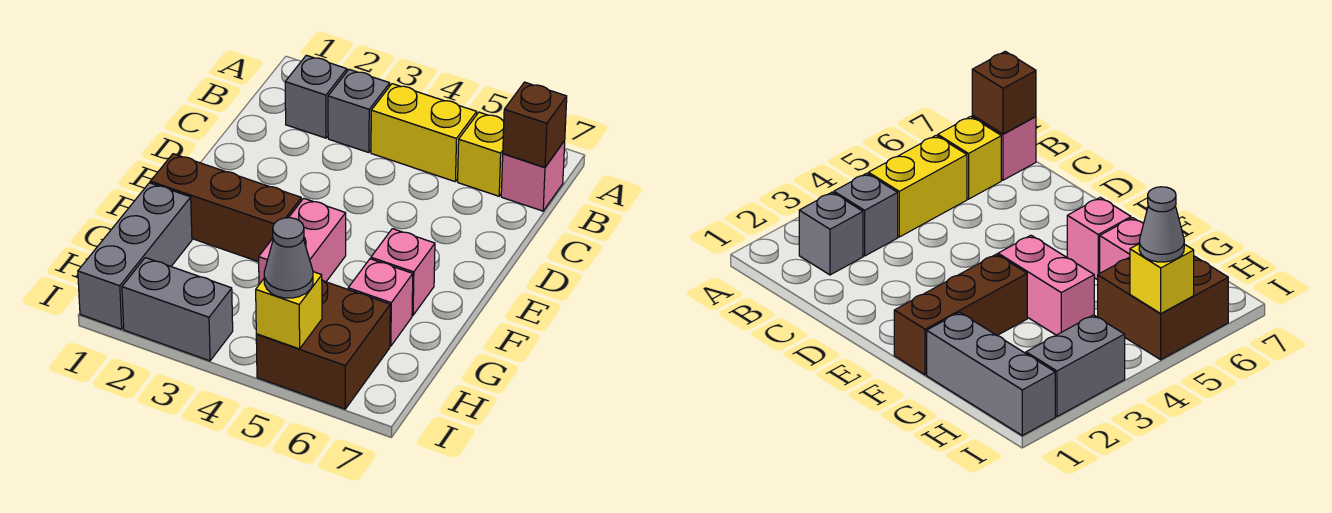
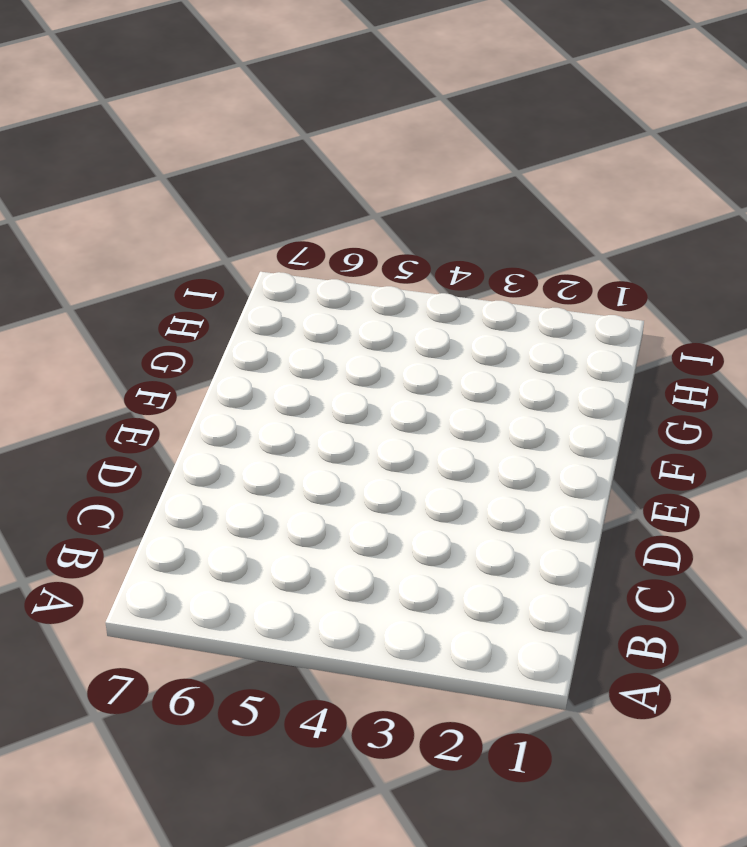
none -> grey 1x1 brick [285,55,347,138]
none -> grey 1x1 brick [328,69,390,153]
none -> yellow 1x2 brick [371,84,477,181]

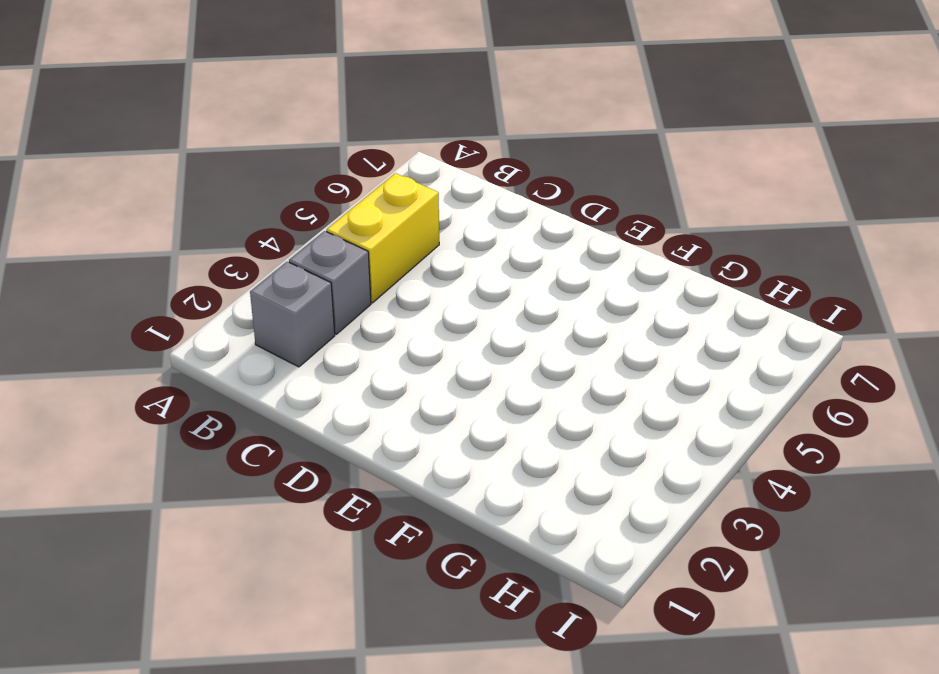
none -> yellow 1x1 brick [458,112,504,196]
none -> pink 1x1 brick [501,141,565,211]
none -> brown 1x3 brick [150,154,301,262]

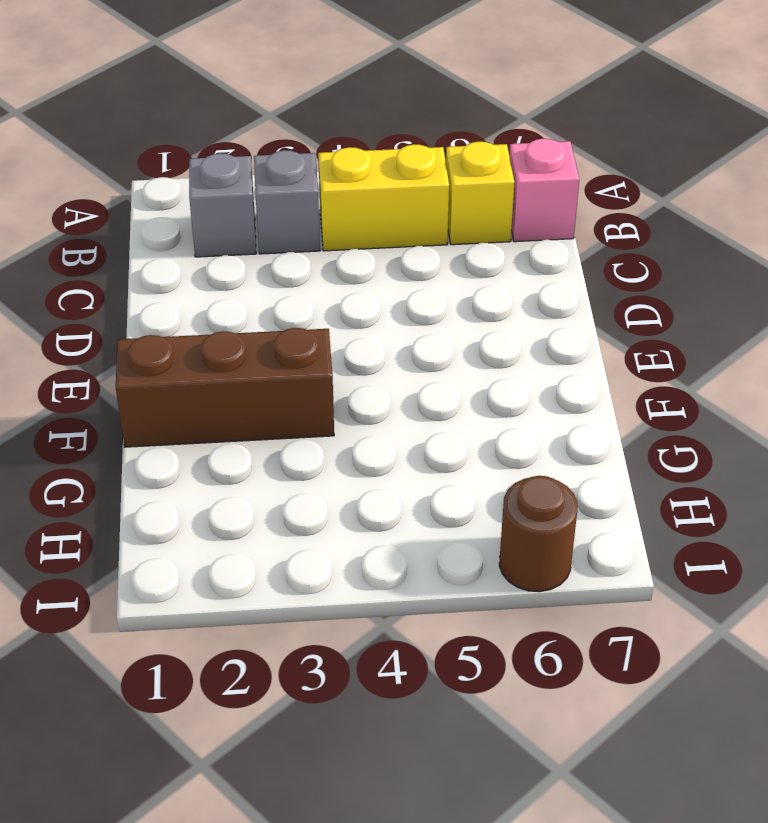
brown 1x1 round brick [499,476,577,592] -> brown 2x2 brick [256,280,390,409]
none -> pink 1x2 brick [259,198,346,284]
none -> pink 1x1 brick [371,229,435,315]
none -> grey 1x3 brick [78,183,192,329]

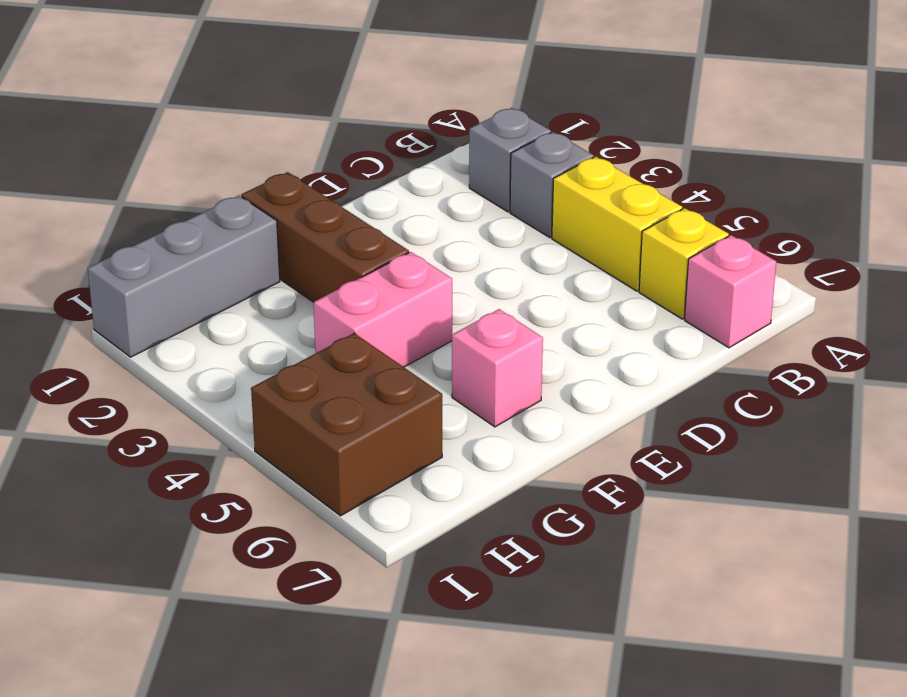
none -> pink 1x1 brick [348,259,413,346]
none -> grey 1x2 brick [122,258,233,361]
none -> brown 1x1 brick [503,82,567,167]

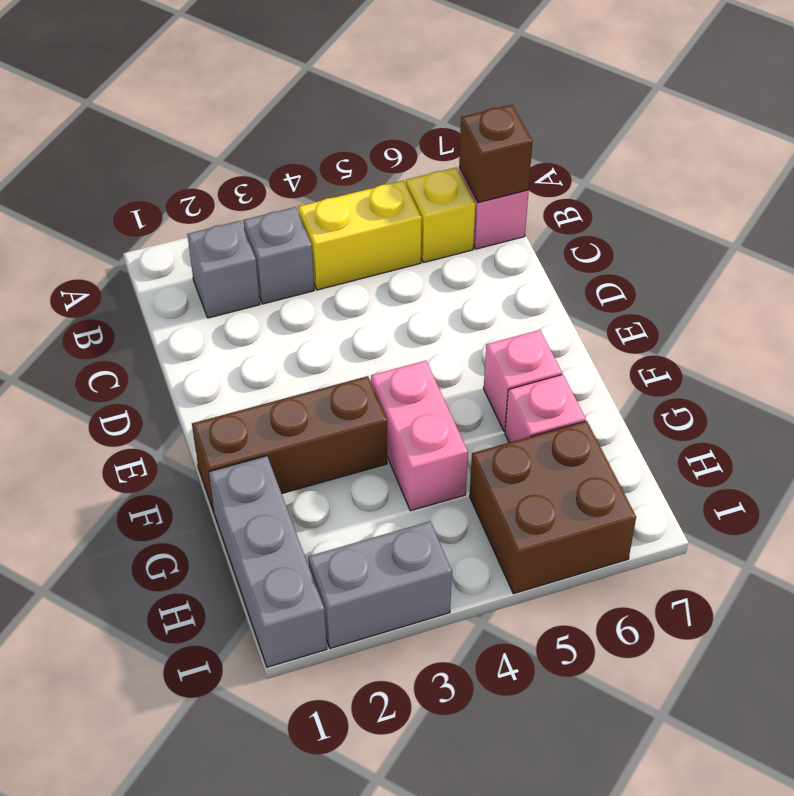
none -> yellow 1x1 brick [256,272,322,349]
none -> grey 1x1 cone [264,218,313,298]

